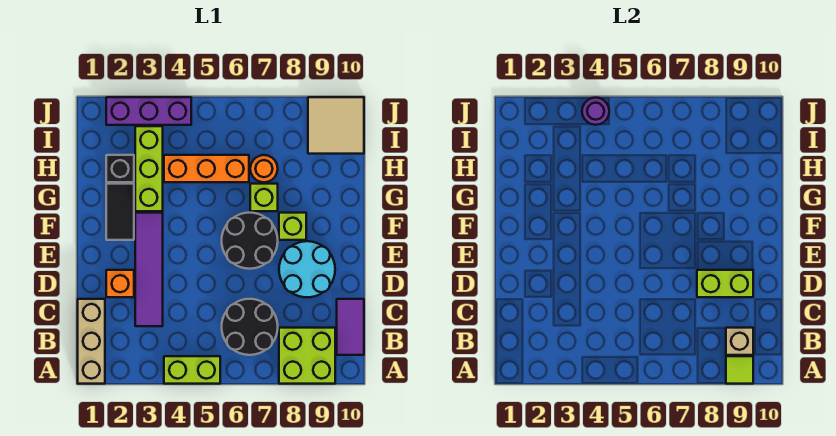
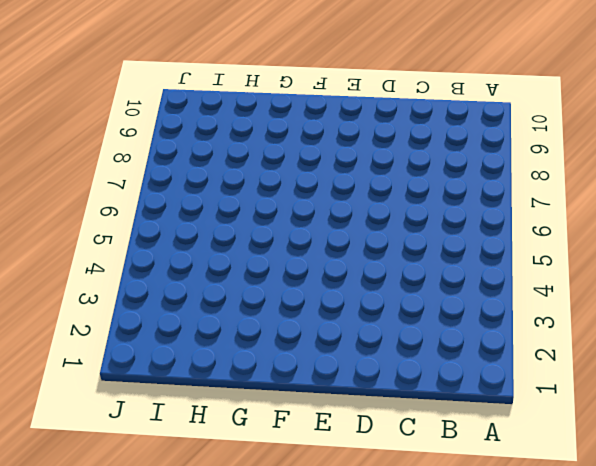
none -> tan 1x3 brick [78,299,105,384]
none -> lime 1x2 brick [164,356,220,384]
none -> lime 2x2 brick [279,328,335,384]

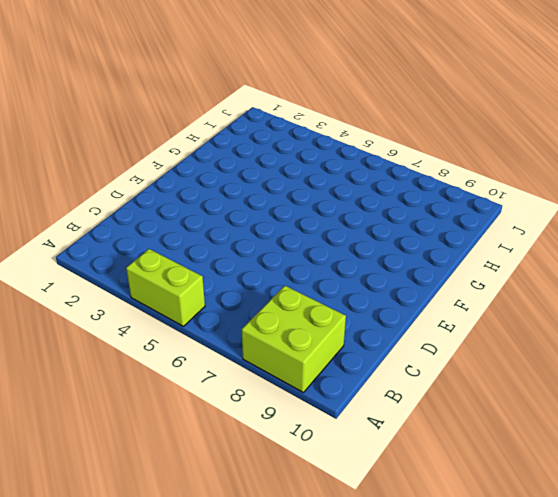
none -> tan 1x3 brick [78,299,105,384]
none -> black 2x2 round brick [222,299,278,355]
none -> purple 1x2 tile [337,299,364,355]

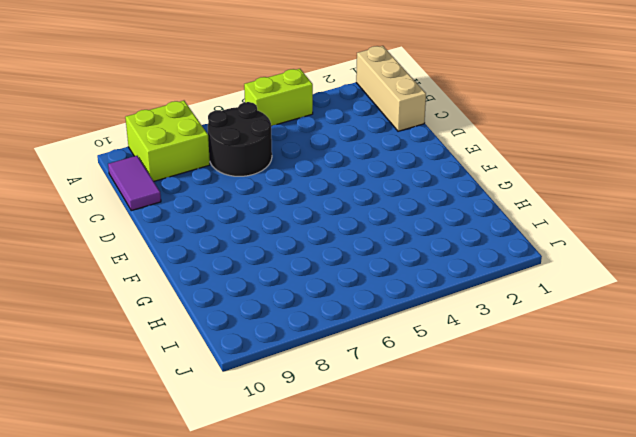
none -> purple 1x4 tile [135,213,163,326]
none -> orange 1x1 brick [106,270,134,297]
none -> cyan 2x2 round brick [279,241,335,297]

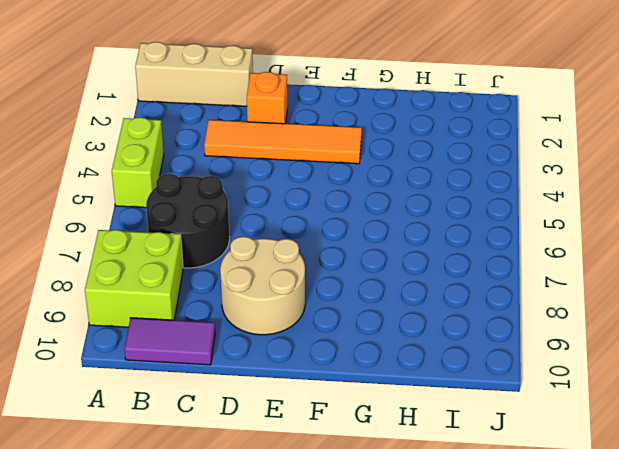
orange 1x4 tile [204,120,362,164] -> purple 1x4 tile [135,213,163,326]
tan 2x2 round brick [220,237,305,335] -> cyan 2x2 round brick [279,241,335,297]
none -> black 2x2 round brick [222,213,278,269]
none -> black 1x2 tile [106,184,134,240]
none -> lime 1x1 brick [279,213,306,240]

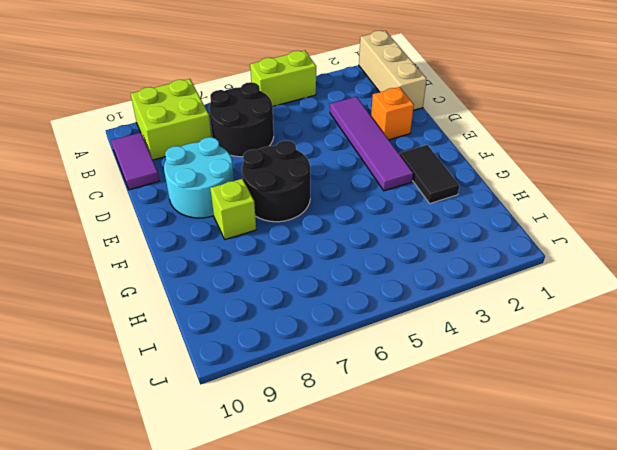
none -> lime 1x3 brick [135,126,163,211]
none -> lime 1x1 brick [250,184,278,211]
none -> black 1x1 brick [106,155,134,182]

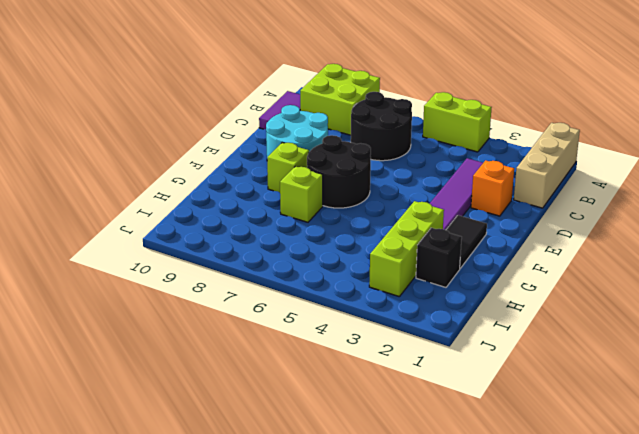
none -> orange 1x3 brick [164,155,249,182]
none -> orange 1x1 round brick [250,155,278,182]
none -> tan 2x2 tile [308,97,364,154]

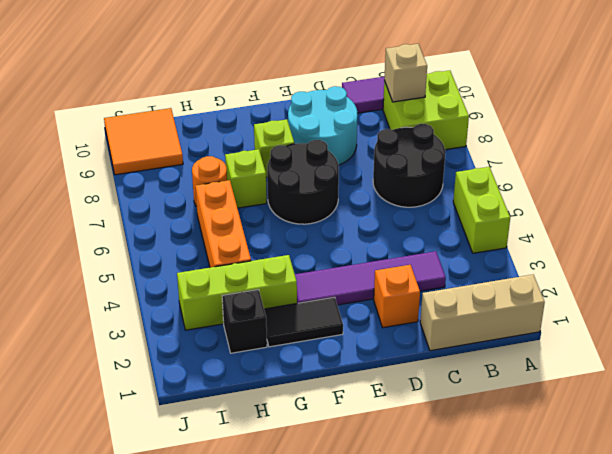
orange 2x2 tile [104,108,183,175] -> tan 2x2 tile [308,97,364,154]
none -> purple 1x3 brick [106,97,191,125]
none -> lime 1x1 tile [726,356,753,384]
none -> lime 1x2 brick [697,270,753,297]

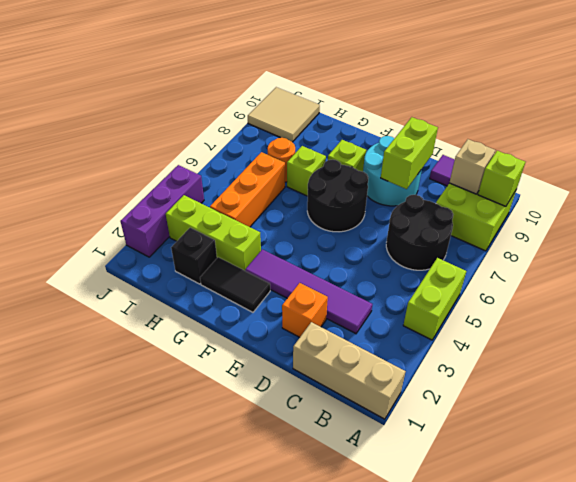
lime 1x1 brick [478,151,525,206] -> lime 1x1 tile [726,356,753,384]
none -> purple 1x1 round brick [582,98,609,125]

